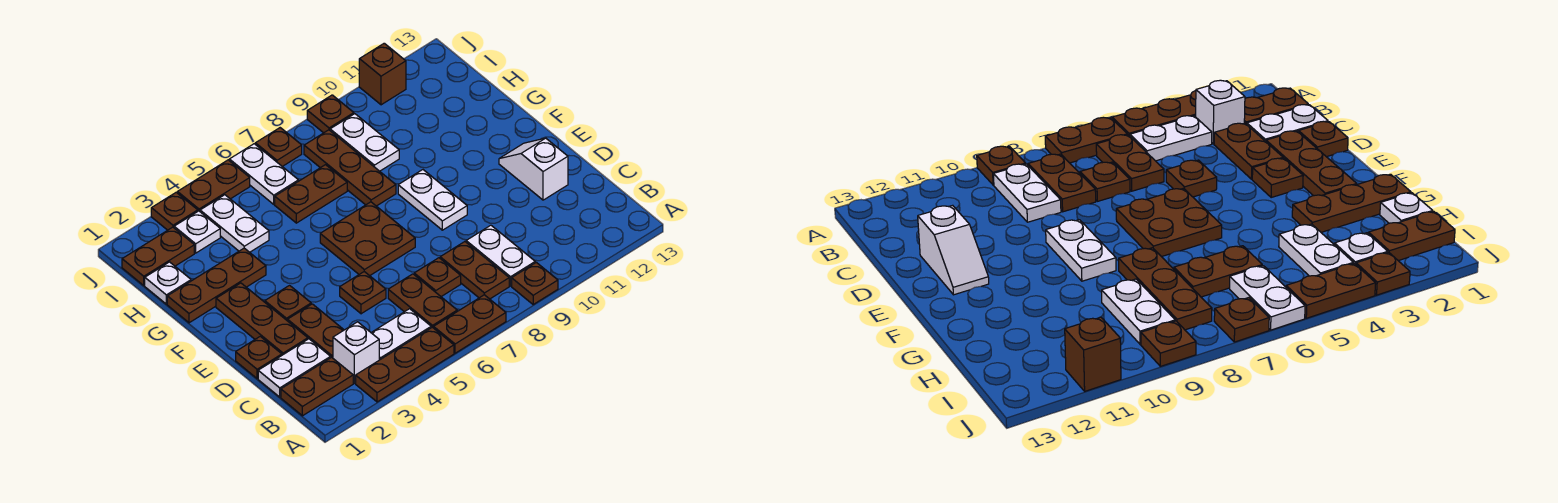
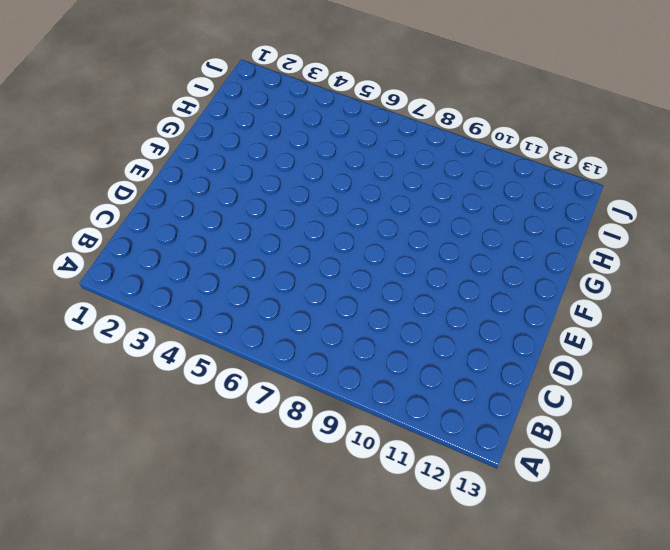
none -> brown 1x3 plate [356,327,454,402]
none -> brown 1x2 plate [434,295,506,353]
none -> brown 1x1 plate [512,262,558,304]
none -> brown 1x2 plate [281,357,353,416]

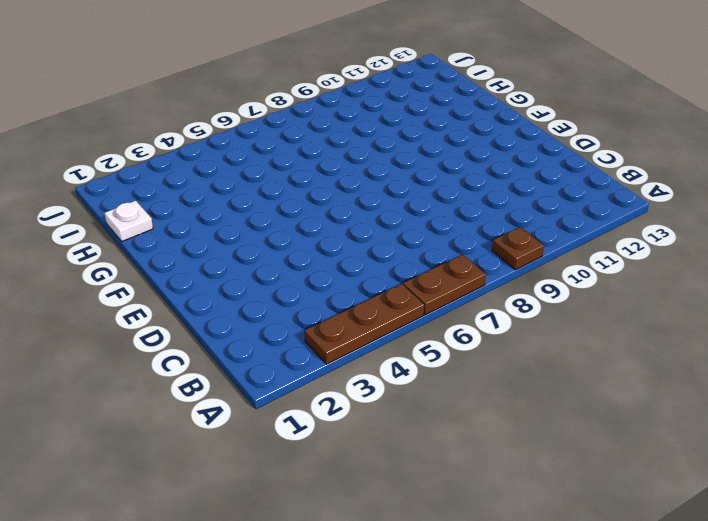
none -> brown 1x2 plate [281,357,353,416]
none -> white 1x1 brick [333,322,379,383]
none -> white 1x2 plate [371,309,431,360]
none -> brown 1x2 plate [388,274,457,328]

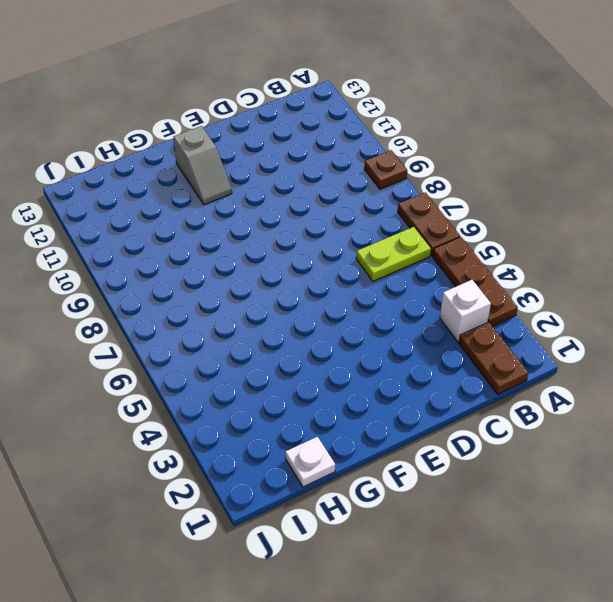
lime 1x2 plate [356,227,431,281] -> brown 1x2 plate [388,274,457,328]
grey 1x2 slope [173,126,232,205] -> none
none -> white 1x2 plate [371,309,431,360]
none -> brown 1x2 plate [440,242,509,299]
none -> white 1x2 plate [466,225,535,286]
none -> white 1x2 plate [258,339,331,397]

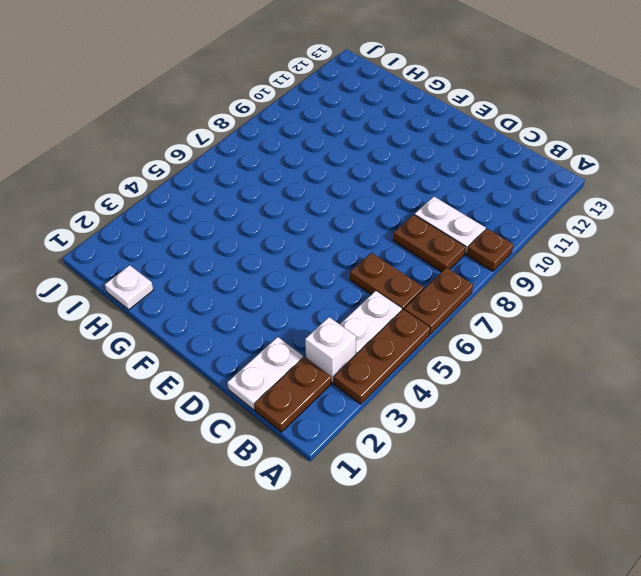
none -> brown 1x2 plate [288,304,344,358]
none -> brown 1x1 plate [414,258,461,297]
none -> brown 1x1 plate [236,336,282,379]
none -> brown 1x3 plate [216,283,308,355]

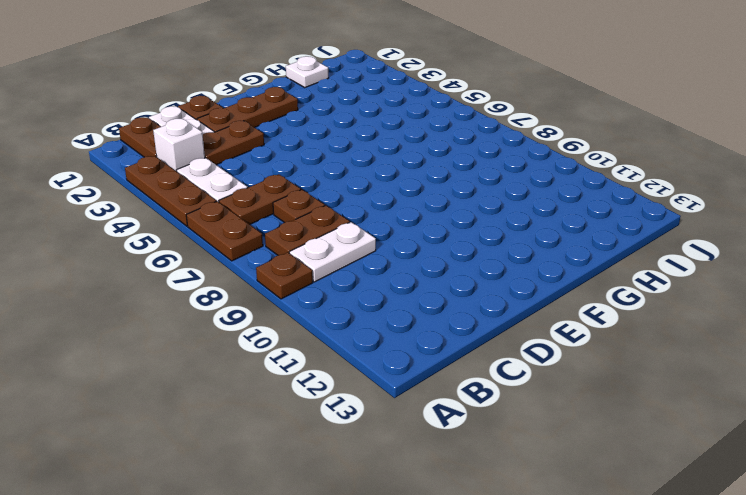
none -> brown 1x1 plate [340,272,386,314]
none -> white 1x2 slope [499,138,568,200]
none -> brown 1x1 plate [265,285,311,321]
none -> brown 2x2 plate [320,202,415,276]

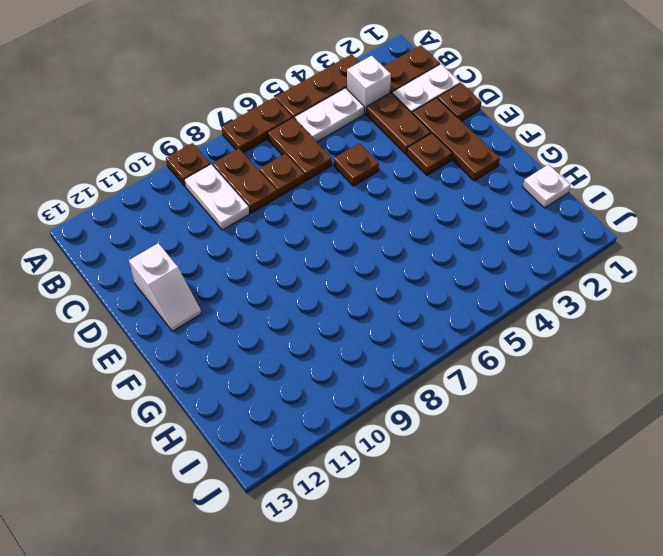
none -> brown 2x2 plate [320,202,415,276]
none -> white 1x2 plate [398,170,467,230]
none -> brown 1x3 plate [167,248,266,323]
none -> brown 1x3 plate [304,130,396,206]

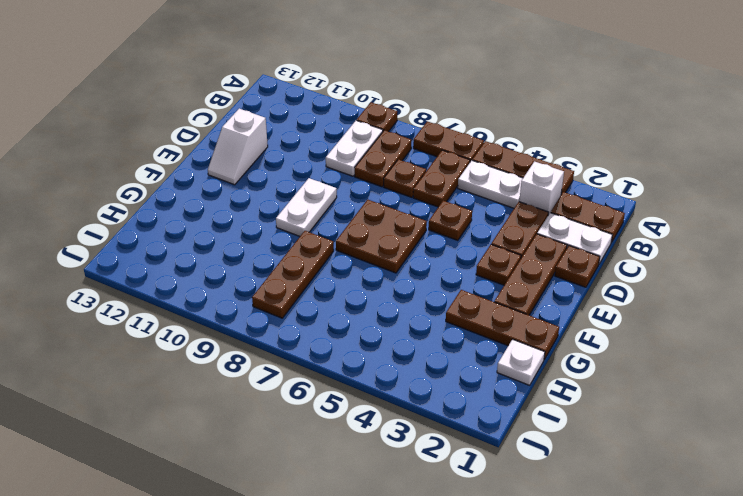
none -> white 1x2 plate [200,195,269,252]
none -> brown 1x2 plate [275,165,347,223]
none -> white 1x2 plate [330,114,399,171]
none -> brown 1x2 plate [122,227,194,285]

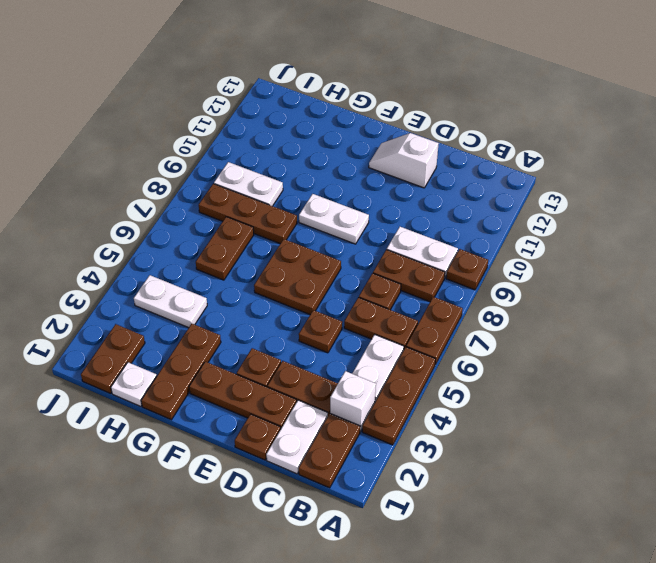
none -> white 1x1 plate [174,211,220,253]
none -> white 1x2 plate [229,144,298,204]
none -> brown 1x1 plate [151,192,198,230]
none -> brown 1x2 plate [177,160,250,211]

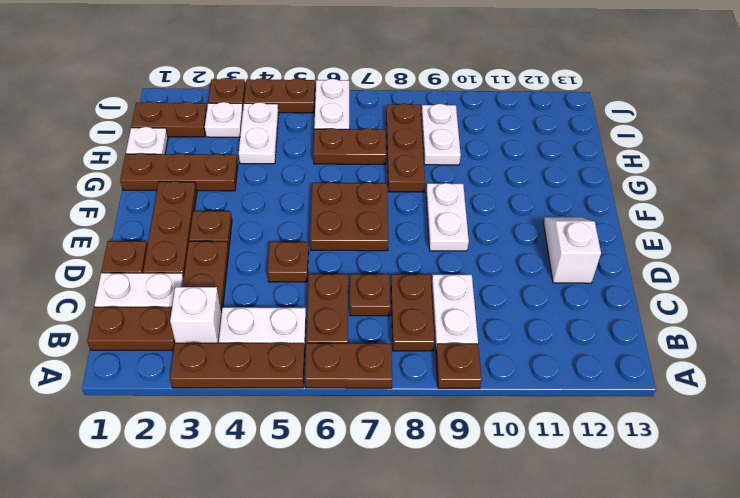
none -> brown 1x1 plate [255,128,302,166]
none -> brown 1x1 plate [307,95,354,133]
none -> brown 1x1 brick [359,43,406,105]

